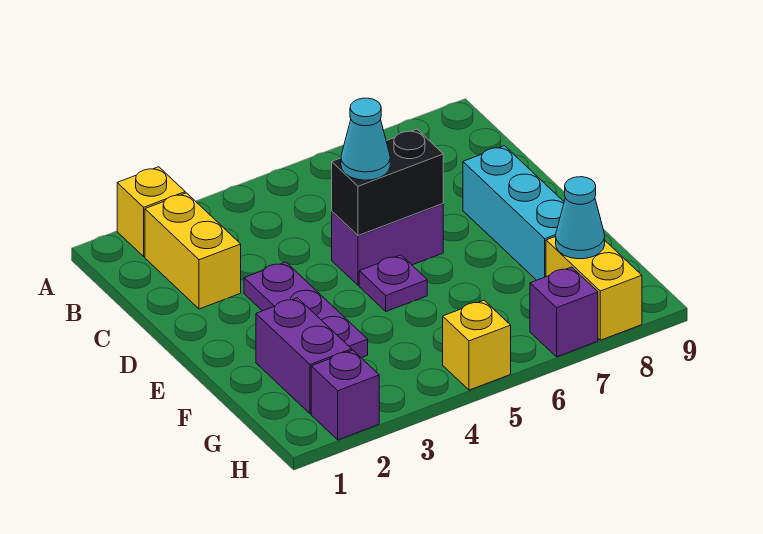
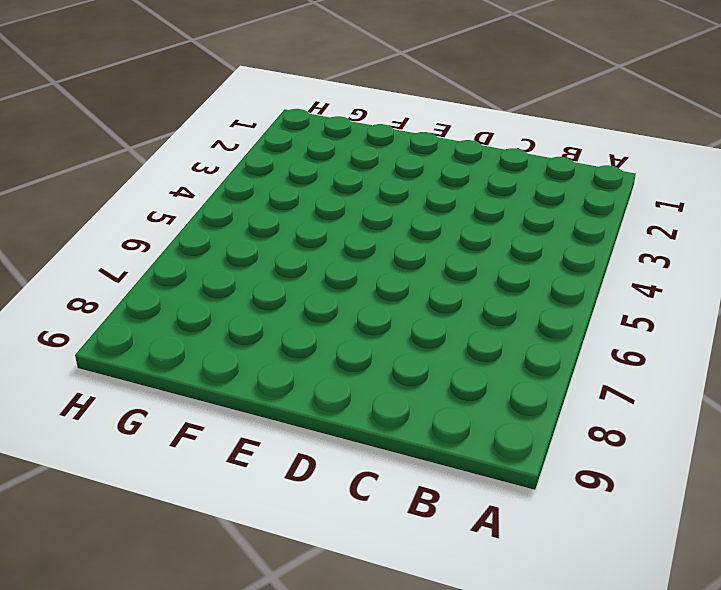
none -> yellow 1x1 brick [117,167,185,256]
none -> yellow 1x2 brick [145,193,241,309]
none -> purple 1x3 plate [244,262,368,358]

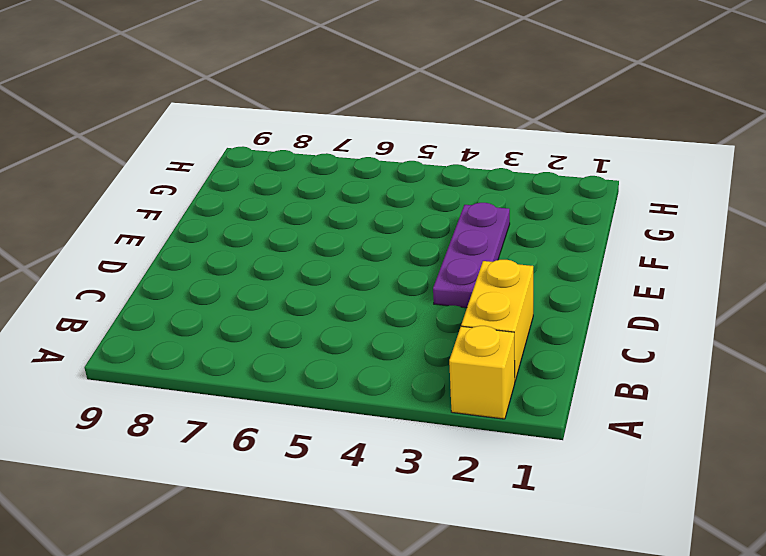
none -> purple 1x2 brick [332,204,443,285]
none -> cyan 1x3 brick [463,146,564,280]
none -> purple 1x1 plate [359,255,427,311]

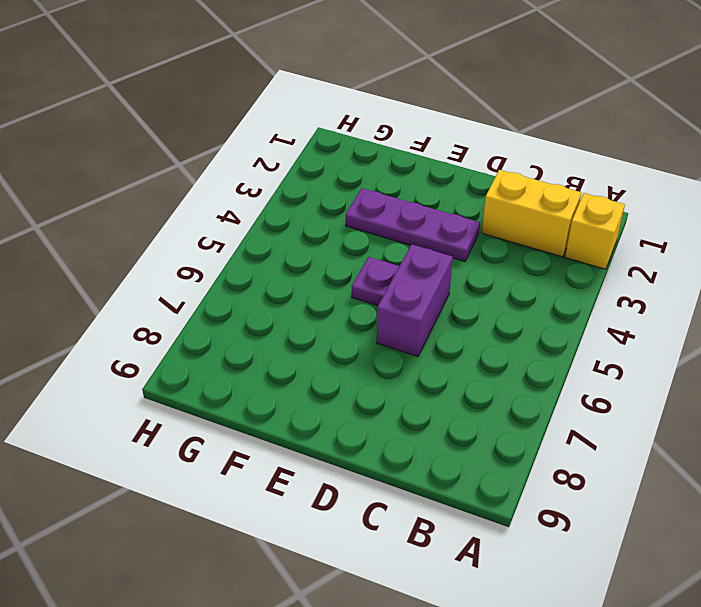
none -> cyan 1x3 brick [463,146,564,280]
none -> purple 1x2 brick [256,298,352,414]
none -> yellow 1x2 brick [546,236,642,340]

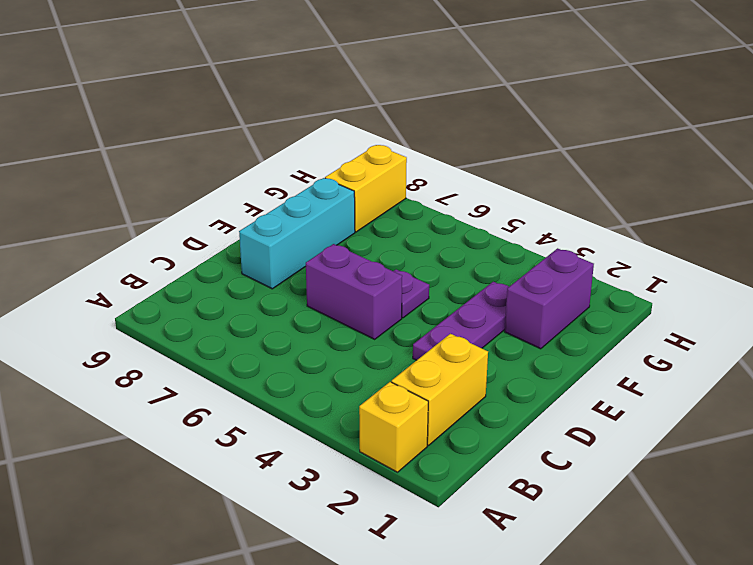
none -> purple 1x1 brick [311,350,379,440]
none -> yellow 1x1 brick [443,300,511,390]
none -> purple 1x1 brick [530,267,598,357]

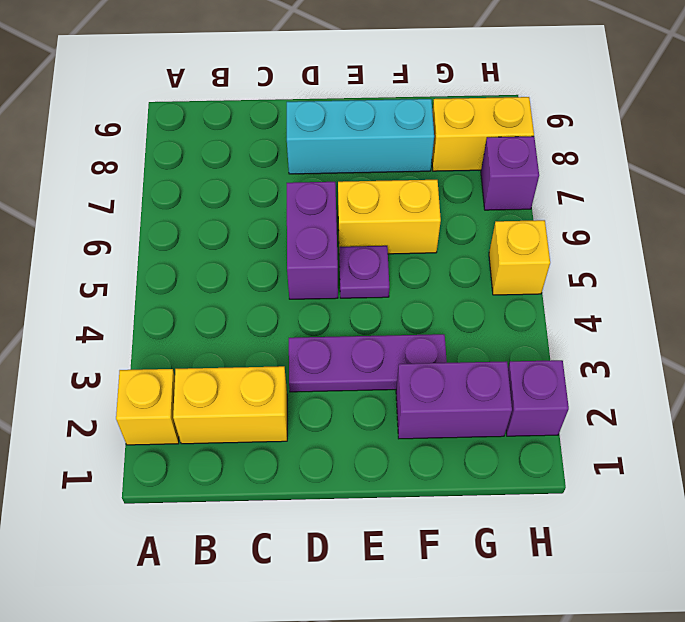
yellow 1x2 brick [338,180,441,254] -> none
none -> black 1x2 brick [332,129,443,236]
none -> cyan 1x1 cone [556,177,605,259]
none -> cyan 1x1 cone [341,98,390,180]

